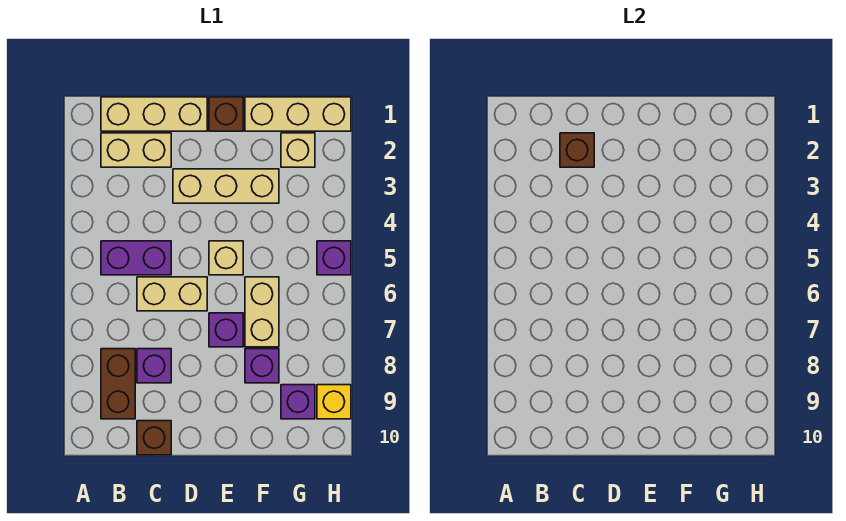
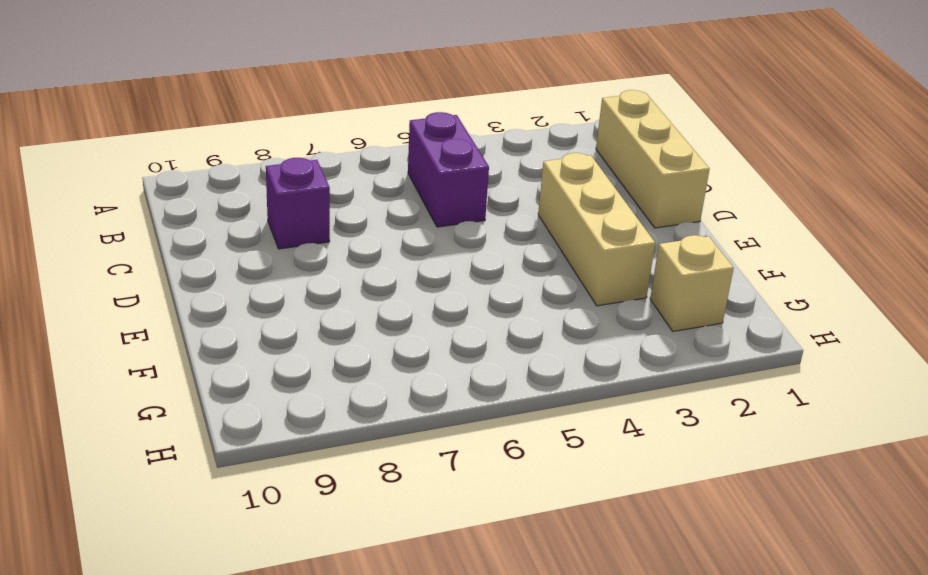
none -> tan 1x2 brick [101,133,171,167]
none -> brown 1x2 brick [101,349,135,419]
none -> tan 1x2 brick [137,277,207,311]

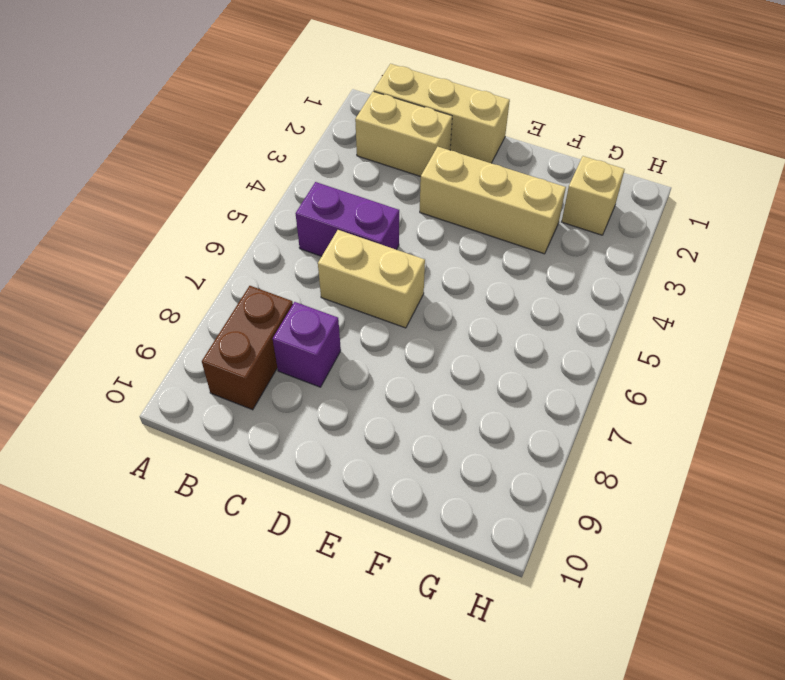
none -> brown 1x1 brick [137,421,171,455]
none -> brown 1x1 brick [209,97,243,131]
none -> tan 1x1 brick [209,241,243,275]

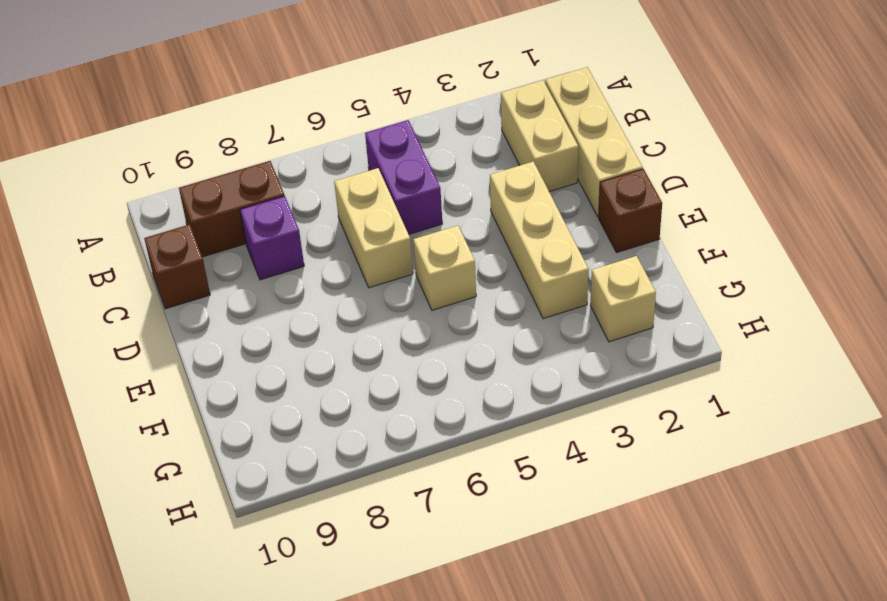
none -> purple 1x1 brick [209,313,243,347]
none -> tan 1x3 brick [245,97,351,131]
none -> tan 1x2 brick [245,277,279,347]

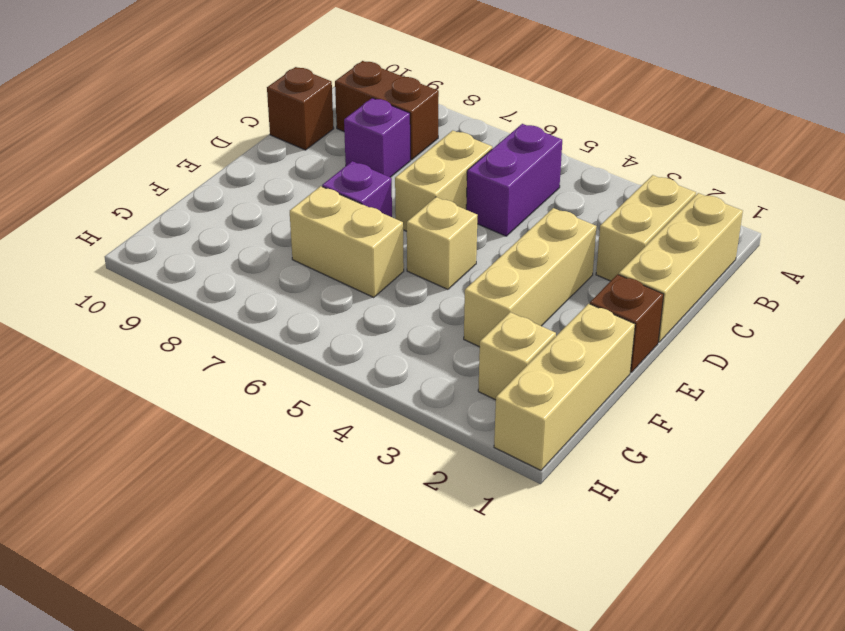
none -> purple 1x1 brick [245,349,279,383]
none -> purple 1x1 brick [281,385,315,419]
none -> purple 1x1 brick [317,241,351,275]

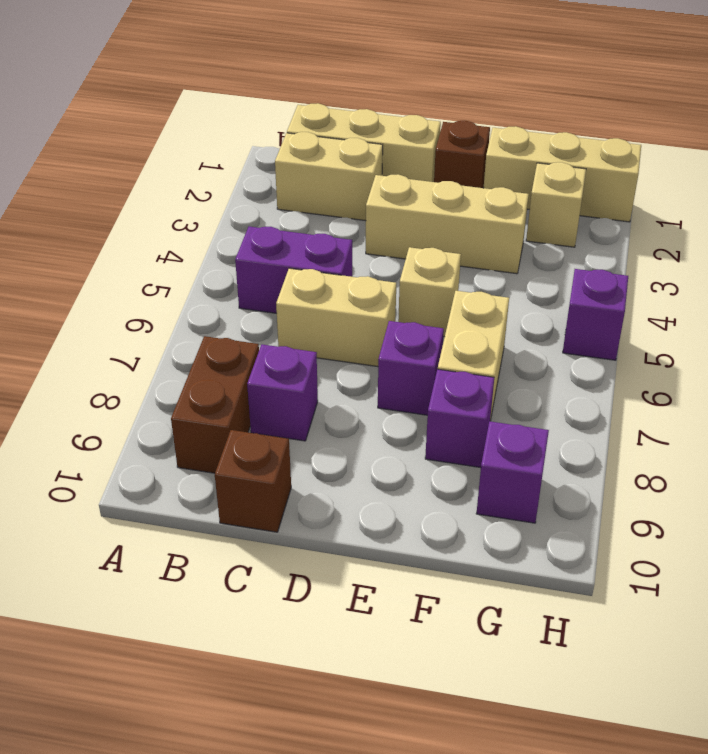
none -> yellow 1x1 brick [317,385,351,419]
none -> brown 1x1 brick [560,133,594,167]

